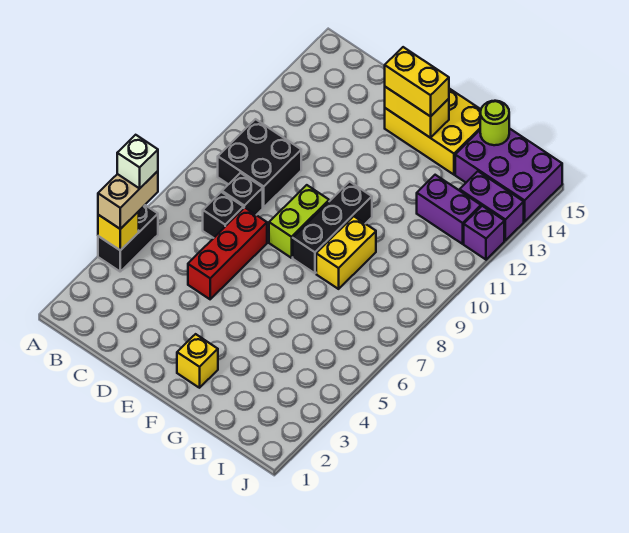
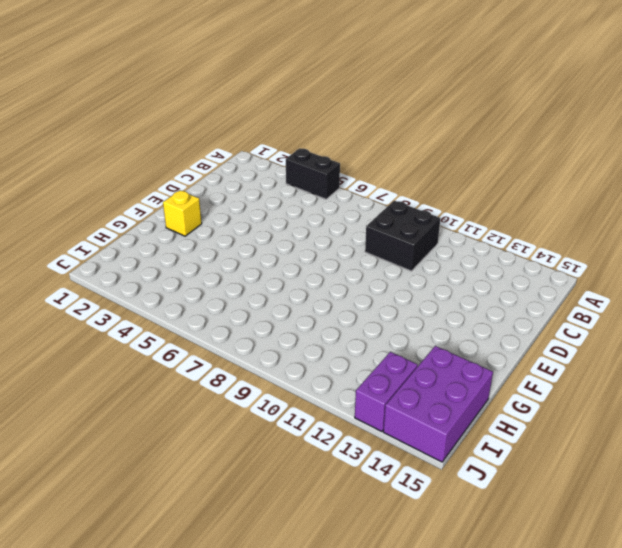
none -> black 1x1 brick [203,192,244,238]
none -> black 1x1 brick [222,173,263,215]
none -> red 1x3 brick [188,208,267,299]

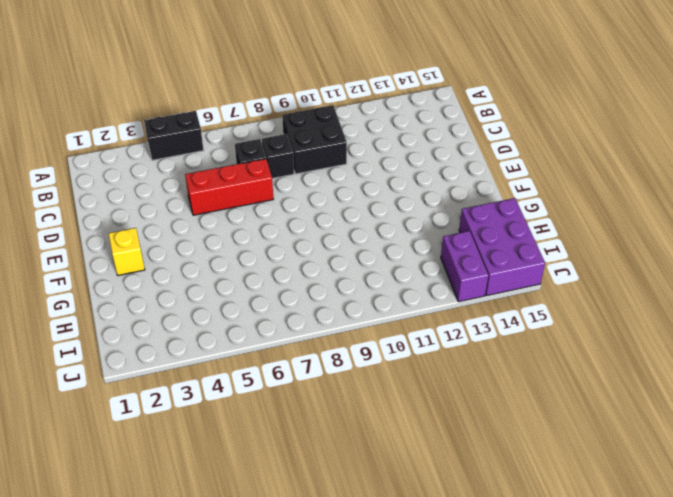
none -> lime 1x2 brick [269,185,329,258]
none -> yellow 2x3 brick [385,89,481,175]
none -> black 1x3 brick [293,182,372,273]

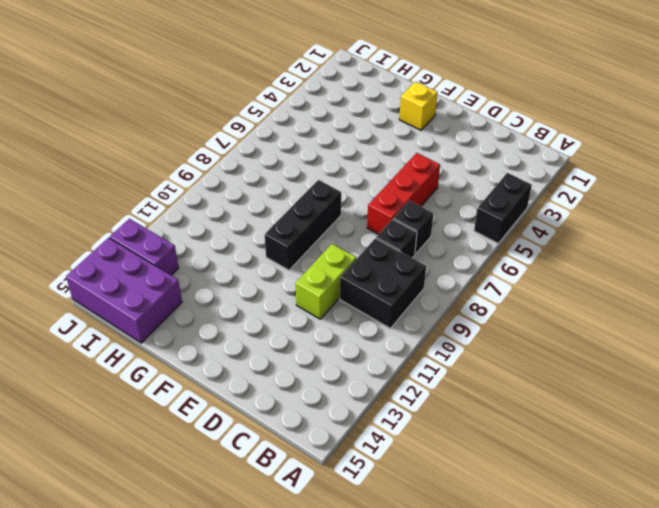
lime 1x2 brick [296,244,356,319] -> lime 1x2 brick moved to [269,185,329,258]
none -> yellow 2x3 brick [385,89,481,175]
none -> yellow 1x2 brick [316,216,376,289]
none -> purple 1x2 brick [417,175,481,244]

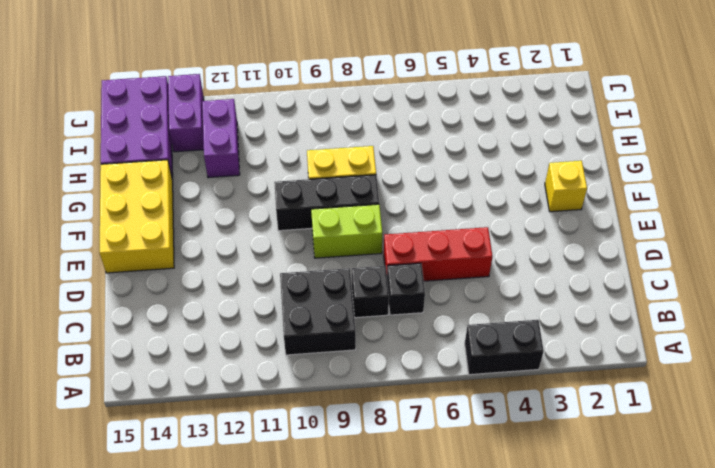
none -> purple 1x1 brick [464,206,504,260]
none -> yellow 1x1 brick [98,211,139,250]
none -> yellow 1x2 brick [385,87,449,138]

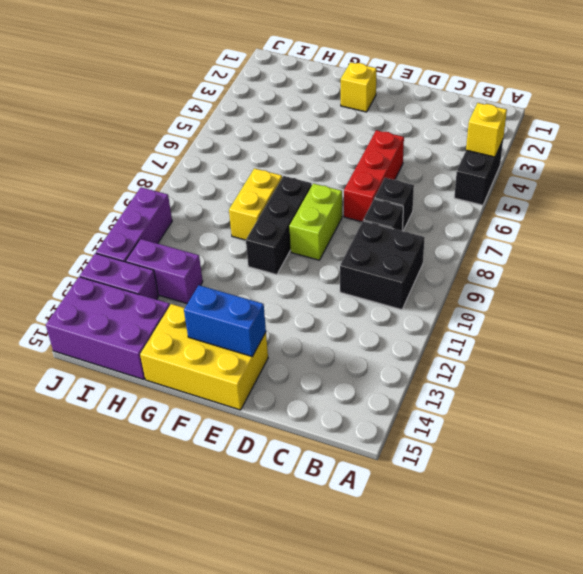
blue 1x2 brick [184,285,266,356] -> yellow 1x2 brick [385,87,449,138]
purple 1x3 brick [96,187,172,262] -> purple 1x1 brick [464,206,504,260]
none -> lime 1x1 round brick [480,101,509,145]
none -> tan 1x2 brick [98,171,158,229]
none -> yellow 1x2 brick [385,47,449,116]

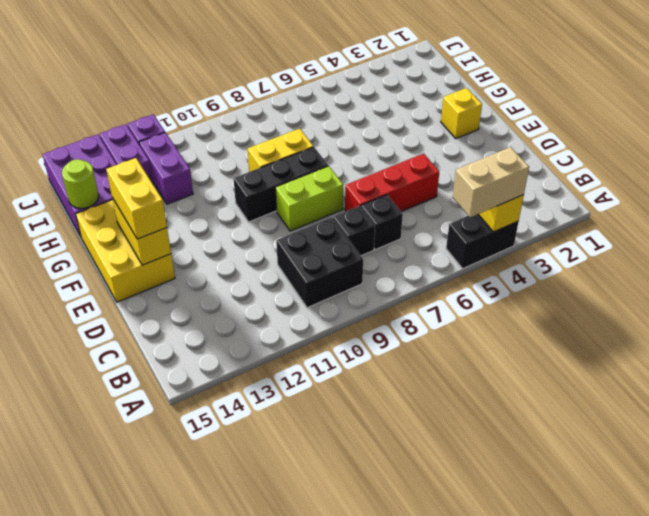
none -> white 1x1 brick [117,135,158,189]

